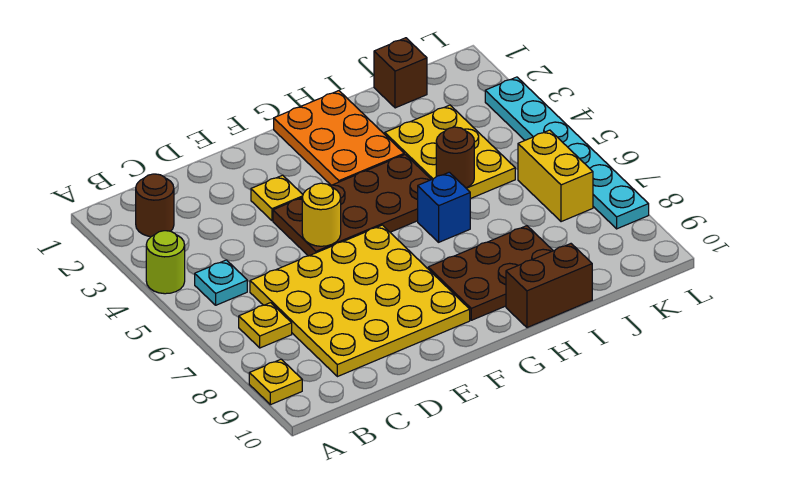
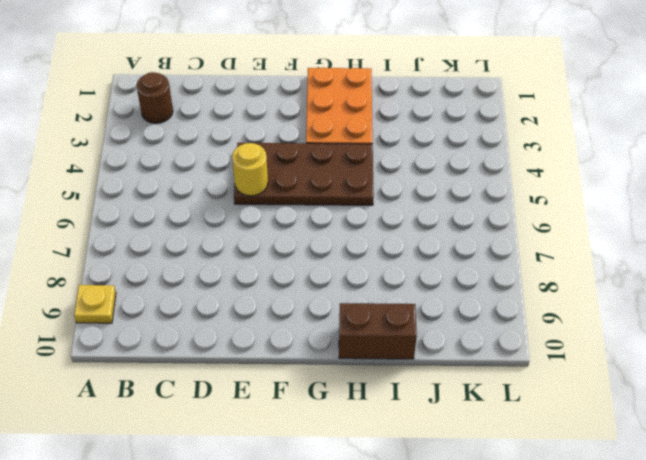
none -> lime 1x1 round brick [146,231,185,294]
none -> cyan 1x1 plate [195,260,247,305]
none -> yellow 1x1 plate [239,303,292,348]

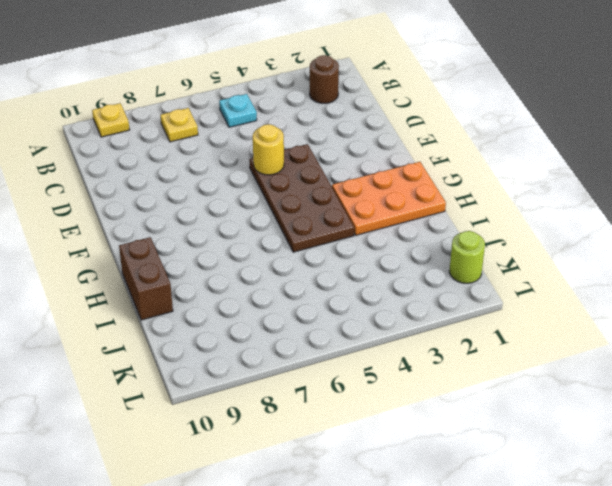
lime 1x1 round brick [449,231,485,283] -> lime 1x1 round brick moved to [146,231,185,294]
none -> yellow 4x4 plate [250,225,470,377]
none -> yellow 1x1 plate [251,175,303,221]
none -> brown 2x3 plate [428,226,553,320]

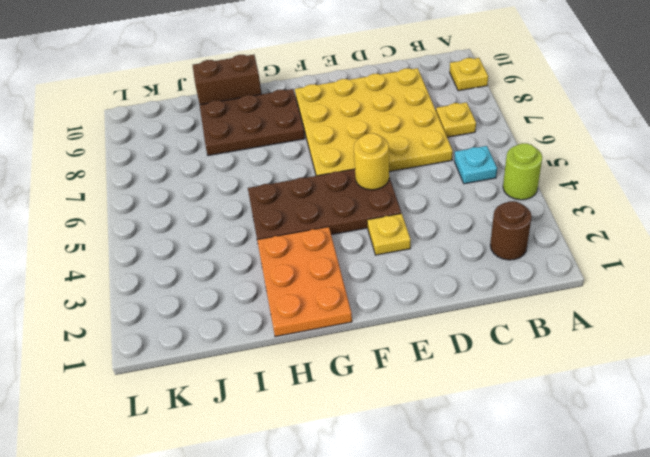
none -> blue 1x1 brick [418,172,470,242]
none -> yellow 2x3 plate [385,105,515,199]
none -> brown 1x1 brick [374,38,427,108]

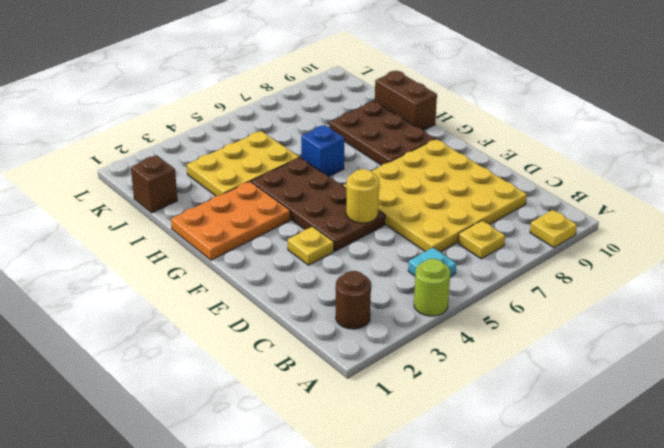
none -> yellow 1x2 brick [518,130,593,222]
none -> cyan 1x6 plate [485,77,649,229]
none -> brown 1x1 round brick [436,127,474,188]

